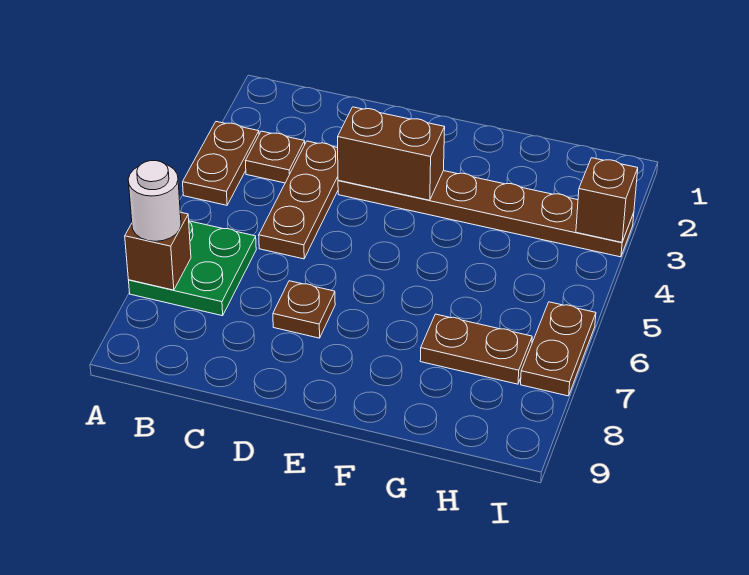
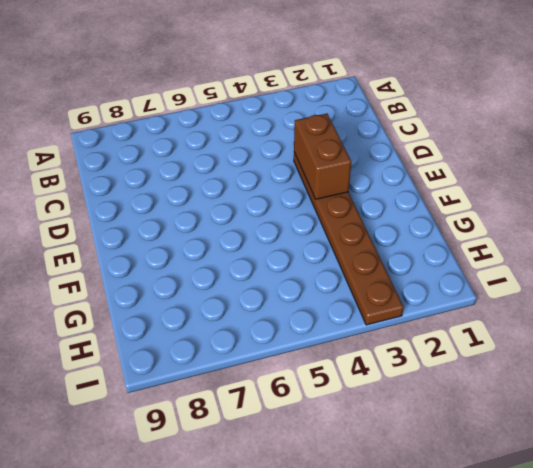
none -> brown 1x2 plate [183,122,259,205]
none -> green 2x2 plate [129,221,256,316]
none -> brown 1x1 plate [246,131,305,183]

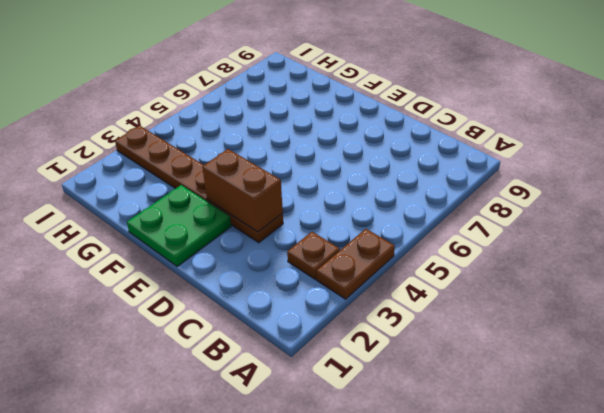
green 2x2 plate [127,185,231,267] -> green 2x2 plate moved to [129,221,256,316]
none -> brown 1x3 plate [259,141,338,259]
none -> brown 1x1 plate [273,281,335,338]
none -> brown 1x2 plate [420,314,532,384]

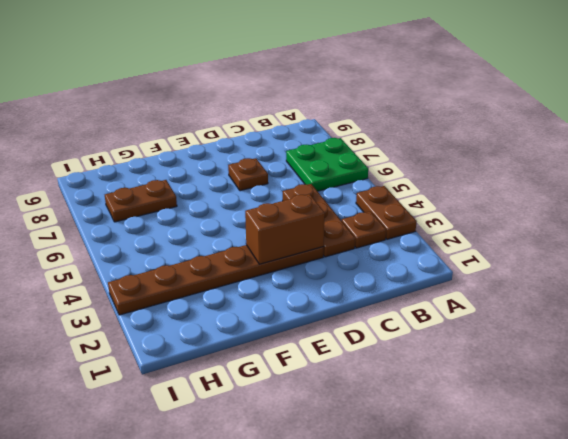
none -> brown 1x2 plate [521,302,596,396]
none -> brown 1x1 brick [125,212,191,290]
none -> brown 1x1 brick [576,158,638,242]

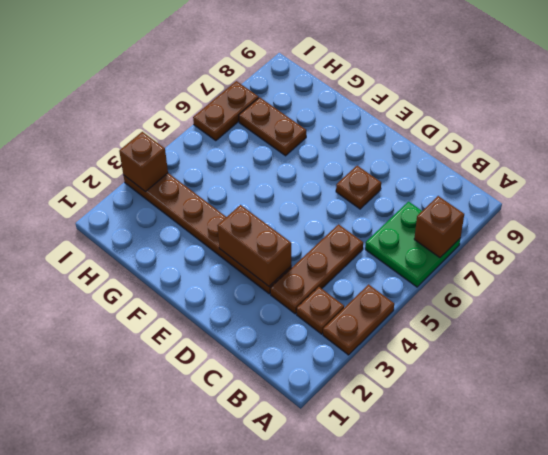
none -> white 1x1 round brick [128,161,181,241]

